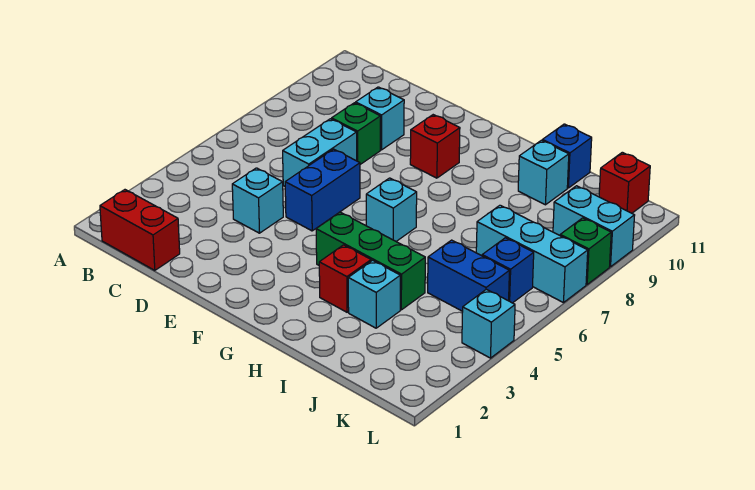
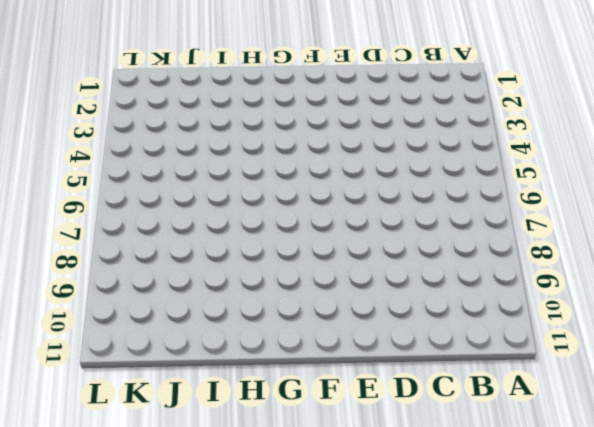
none -> red 1x2 brick [100,190,180,270]
none -> cyan 1x1 brick [232,168,283,233]
none -> cyan 1x2 brick [283,119,357,186]

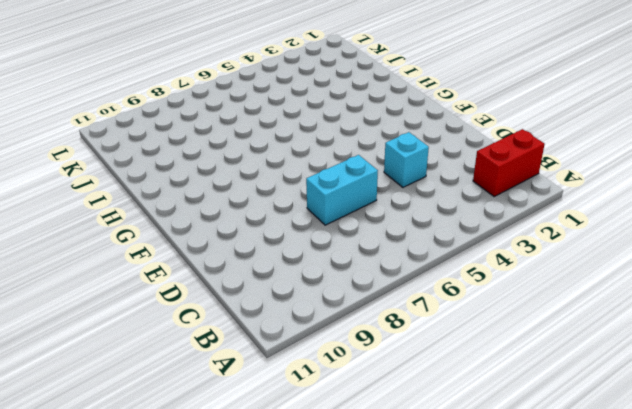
red 1x2 brick [473,129,545,196] -> red 1x2 brick turned to [100,190,180,270]
none -> green 1x1 brick [332,103,381,164]
none -> cyan 1x1 brick [356,87,404,150]
none -> blue 1x2 brick [285,149,360,231]

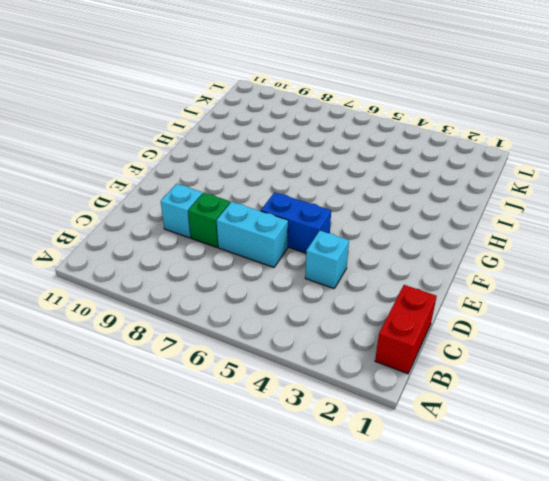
none -> red 1x1 brick [410,115,460,178]
none -> green 1x3 brick [316,212,425,310]
none -> cyan 1x1 brick [366,178,417,241]

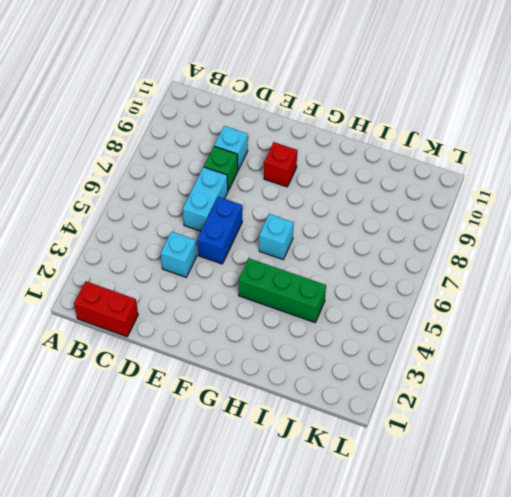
none -> red 1x1 brick [319,245,371,312]
none -> cyan 1x1 brick [348,260,400,328]
none -> cyan 1x1 brick [518,140,569,205]

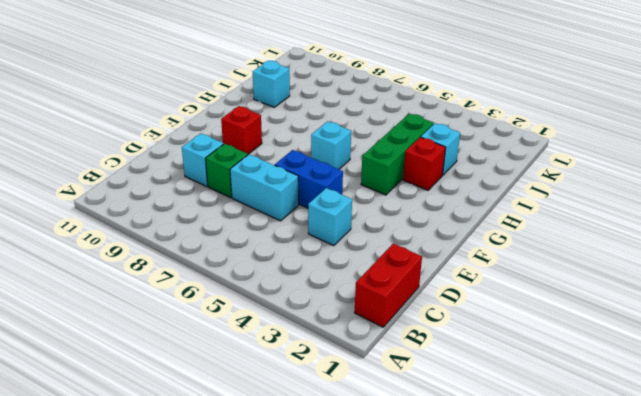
none -> blue 1x1 brick [542,124,592,188]
none -> blue 1x2 brick [428,240,509,311]
none -> cyan 1x3 brick [476,205,588,303]

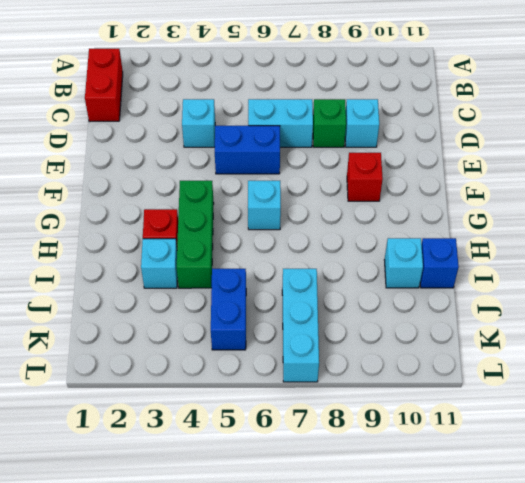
none -> blue 1x1 brick [482,238,534,303]
none -> cyan 1x2 brick [553,186,635,267]
none -> red 1x1 brick [599,152,650,213]

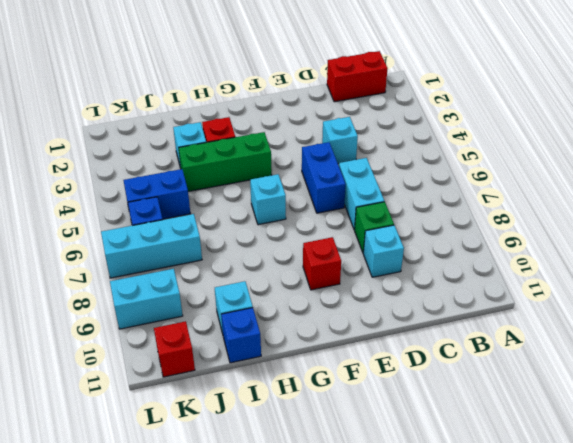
none -> cyan 1x1 brick [462,289,515,358]
none -> green 1x1 brick [560,218,611,284]

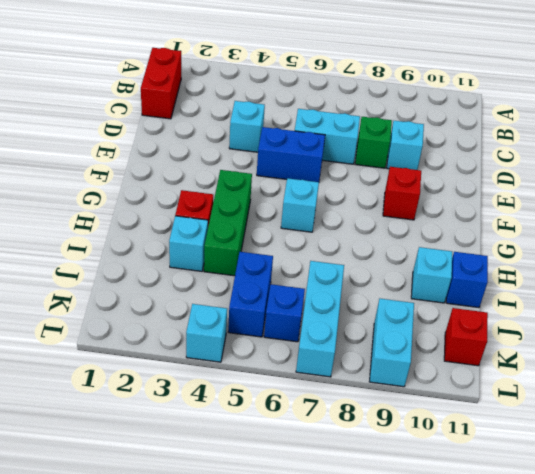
none -> green 1x1 brick [560,218,611,284]

